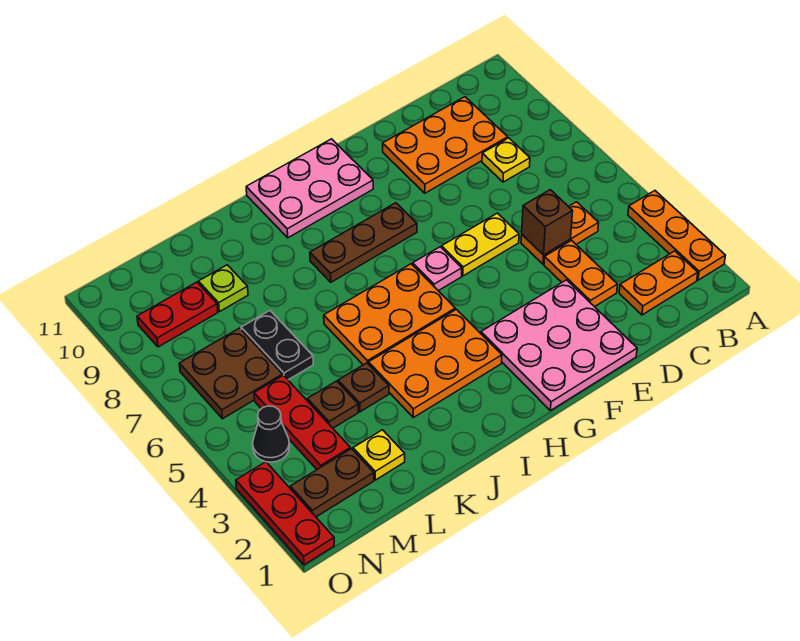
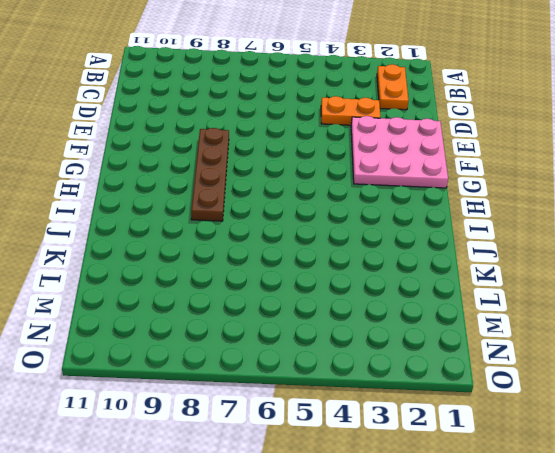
brown 1x4 plate [191,128,229,221] -> brown 1x3 plate [310,203,417,282]
none -> orange 1x3 plate [628,191,725,280]
none -> orange 1x2 plate [521,202,598,264]
none -> yellow 1x1 plate [482,138,530,182]

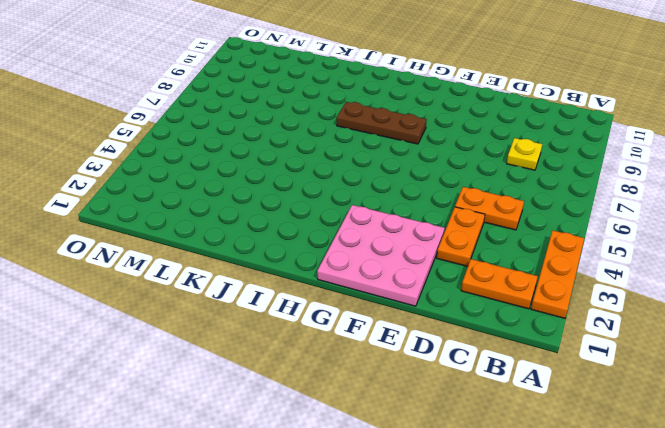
none -> orange 2x3 plate [383,97,508,193]
none -> yellow 1x2 plate [442,213,519,276]
none -> pink 1x1 plate [413,247,462,291]

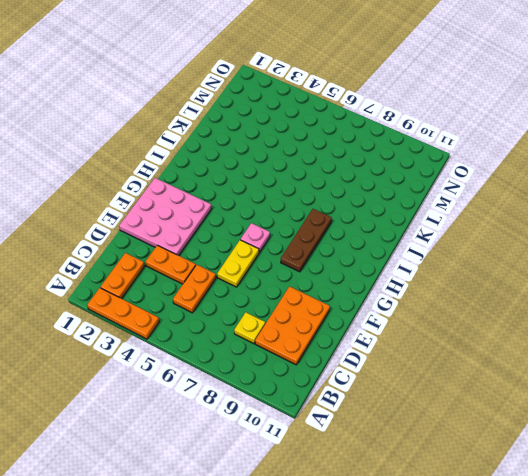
none -> pink 2x3 plate [246,139,373,238]
none -> orange 2x3 plate [369,309,502,418]
none -> orange 2x3 plate [324,264,455,365]

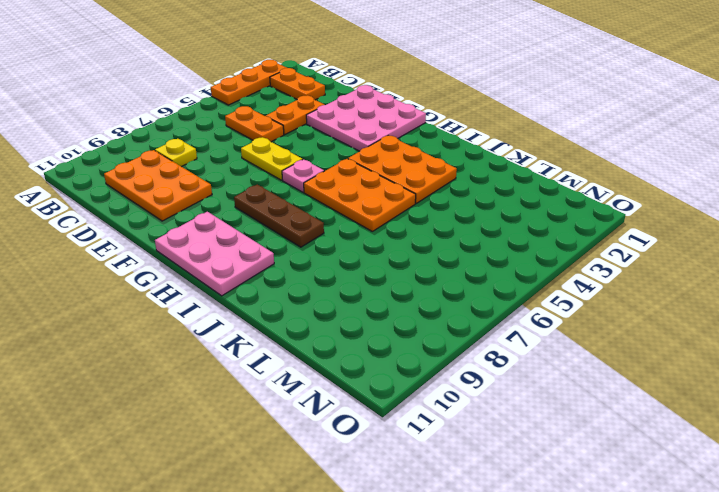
none -> brown 1x1 plate [338,363,389,412]
none -> yellow 1x1 plate [353,430,405,480]
none -> brown 1x1 plate [307,381,359,428]

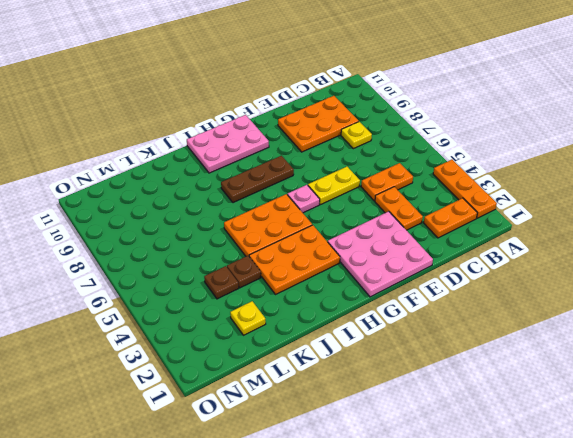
none -> black 1x2 plate [241,311,313,380]
none -> lime 1x1 plate [199,265,248,312]
none -> brown 1x2 plate [290,449,374,517]

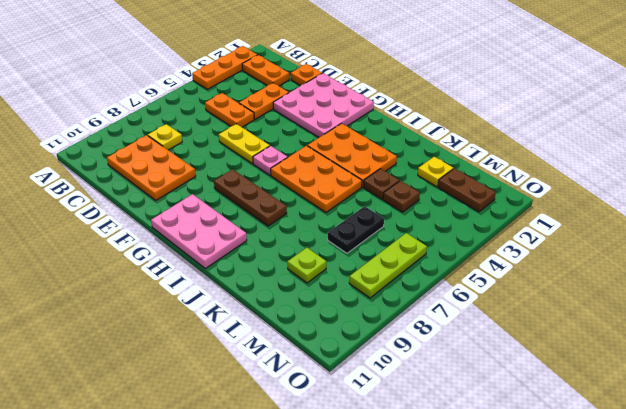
orange 1x1 plate [291,64,322,86] -> none
lime 1x3 plate [349,233,427,298] -> brown 2x2 plate [179,328,283,419]
none -> red 1x3 plate [254,375,351,469]
none -> red 1x2 plate [137,282,218,347]
none -> black 1x1 cone [253,406,290,462]

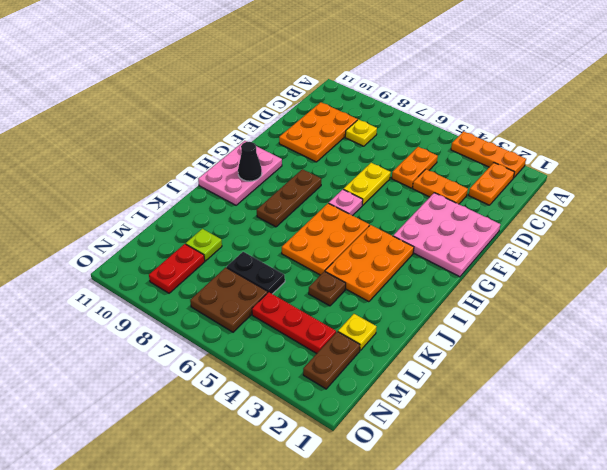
black 1x1 cone [238,142,262,181] -> black 1x1 cone moved to [253,406,290,462]
none -> brown 1x1 plate [307,381,359,428]
none -> red 1x3 plate [236,462,334,565]
none -> brown 1x1 brick [522,190,573,255]

